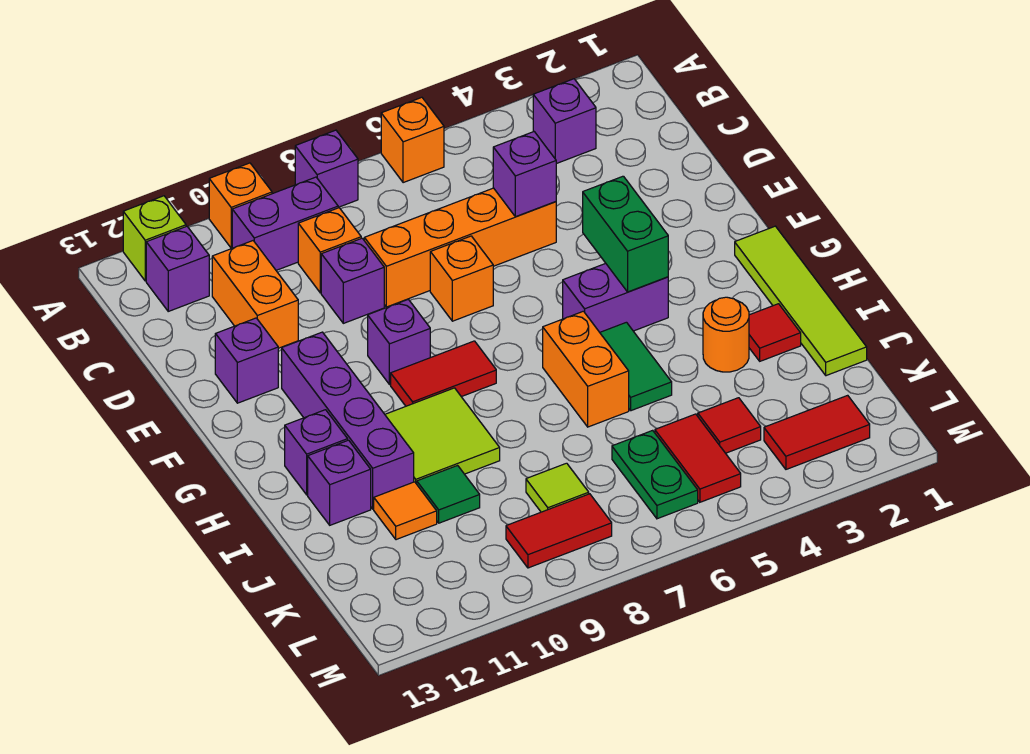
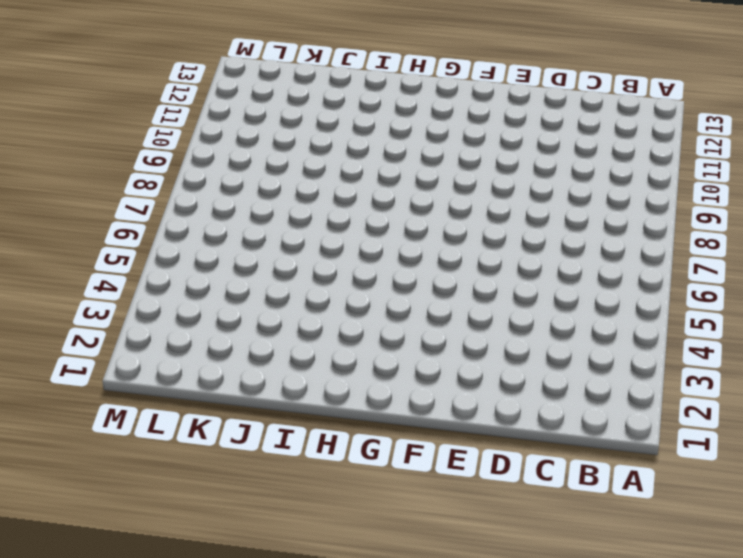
none -> orange 1x1 brick [381,97,444,183]
none -> purple 1x1 brick [295,130,358,207]
none -> orange 1x1 brick [209,163,272,248]
none -> lime 1x1 brick [123,196,186,281]

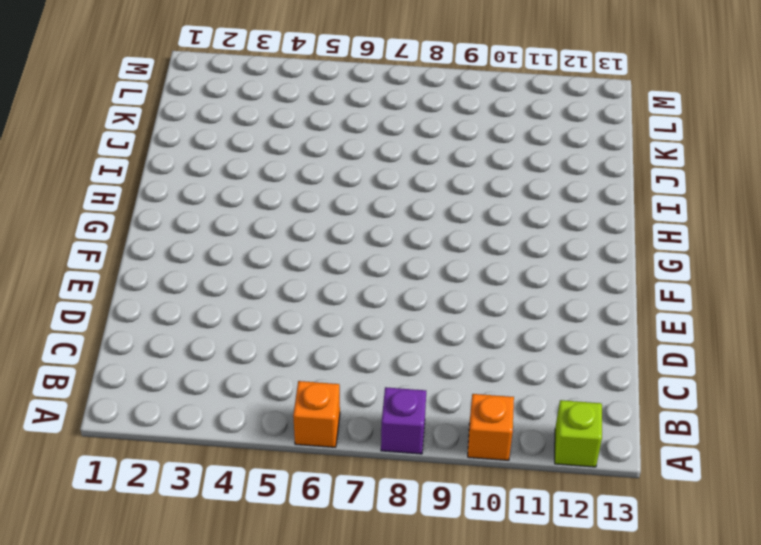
none -> purple 1x1 brick [533,79,596,164]
none -> purple 1x2 brick [232,177,338,270]
none -> purple 1x1 brick [146,226,209,311]
none -> orange 1x1 brick [298,208,361,293]

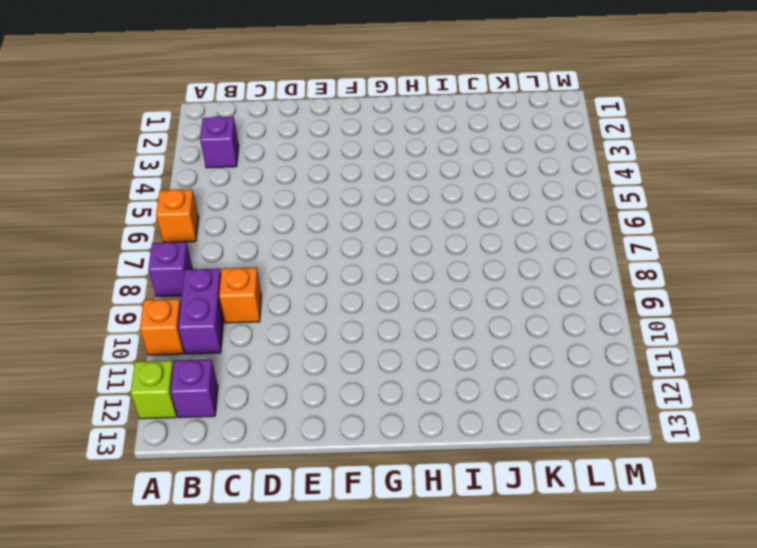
none -> orange 1x2 brick [212,241,298,348]
none -> orange 1x4 brick [364,188,556,307]
none -> purple 1x1 brick [321,238,384,323]
none -> orange 1x1 brick [430,236,493,321]

